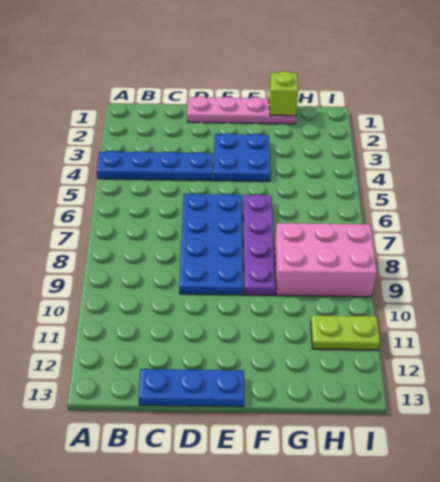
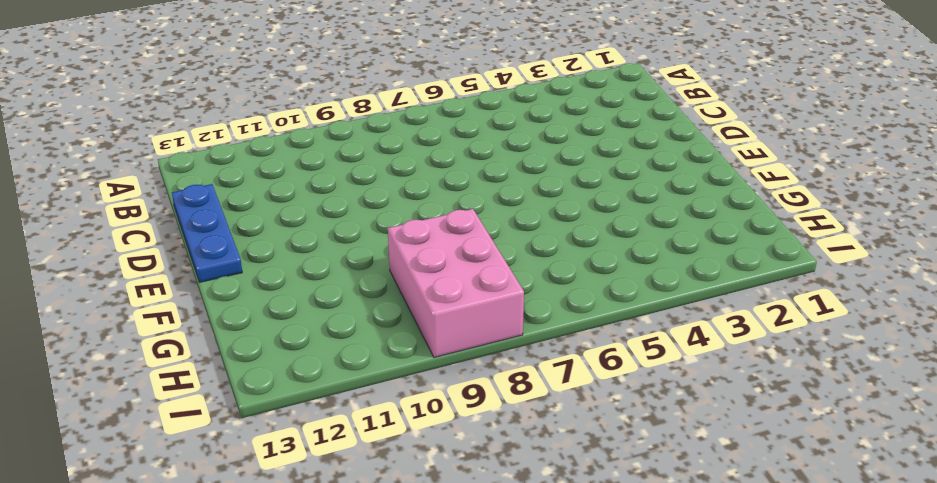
none -> blue 1x4 plate [97,151,213,180]
none -> pink 1x4 plate [187,96,296,124]

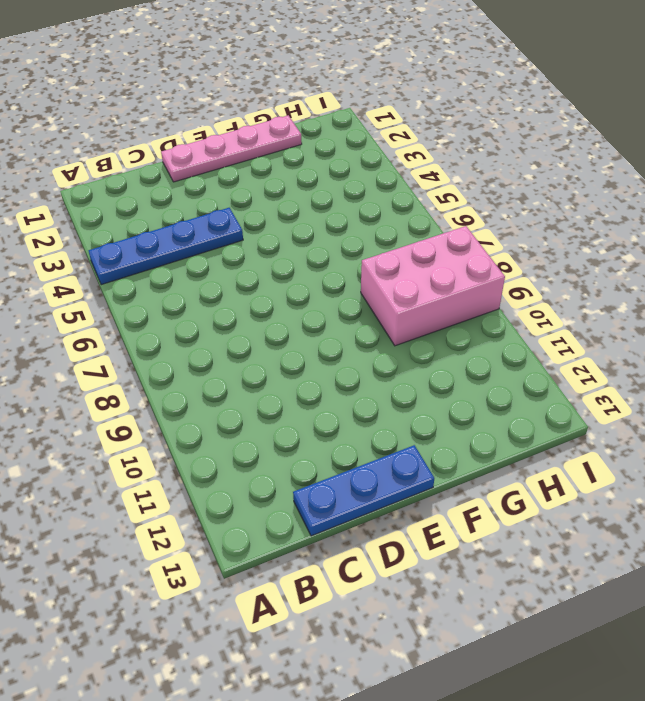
none -> blue 2x4 plate [179,193,243,295]
none -> blue 2x2 plate [214,133,271,181]

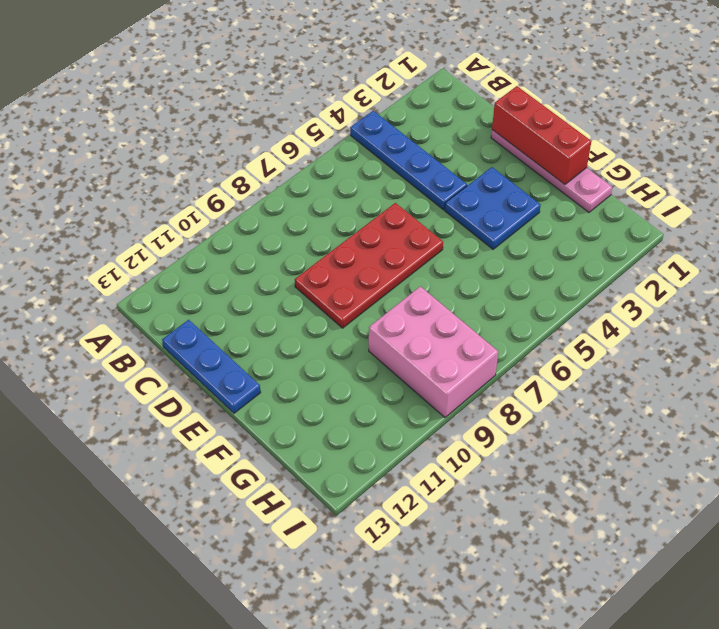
red 1x3 brick [492,86,591,184] -> none
red 2x4 plate [295,203,443,328] -> blue 2x4 plate [179,193,243,295]
none -> purple 1x4 plate [243,194,276,295]
none -> lime 1x2 plate [311,315,380,350]

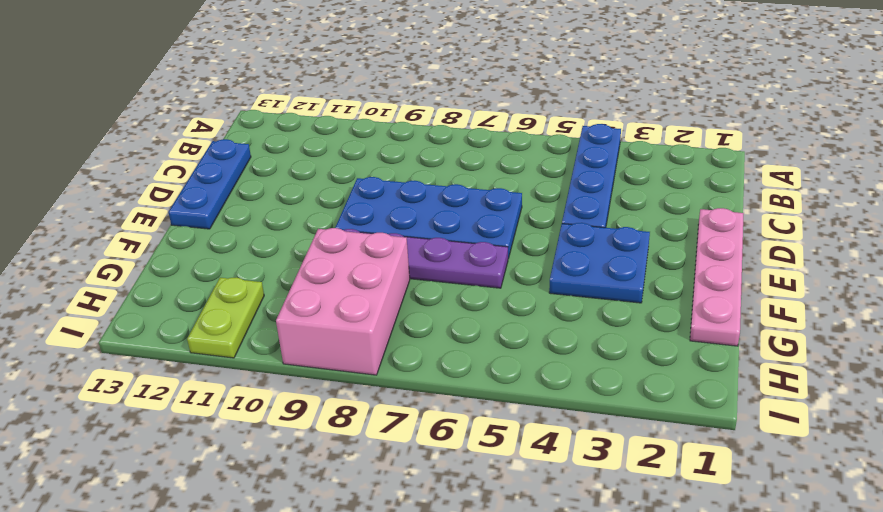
none -> lime 1x1 brick [269,71,298,116]

